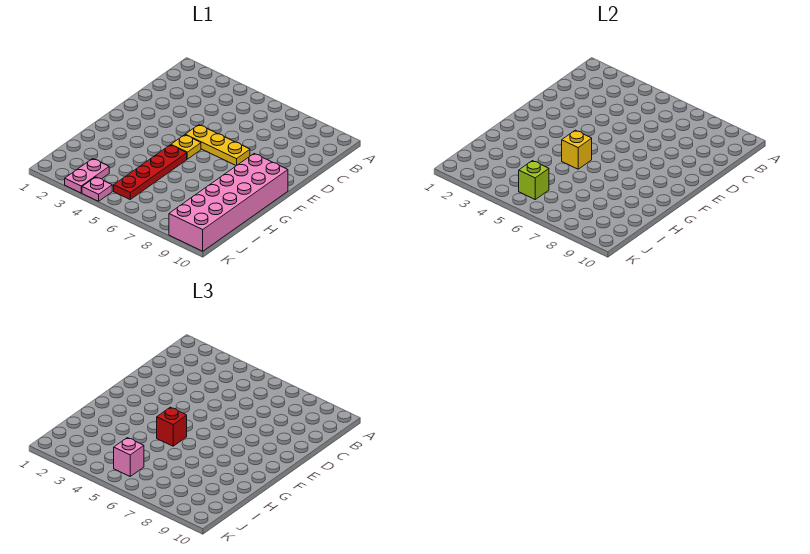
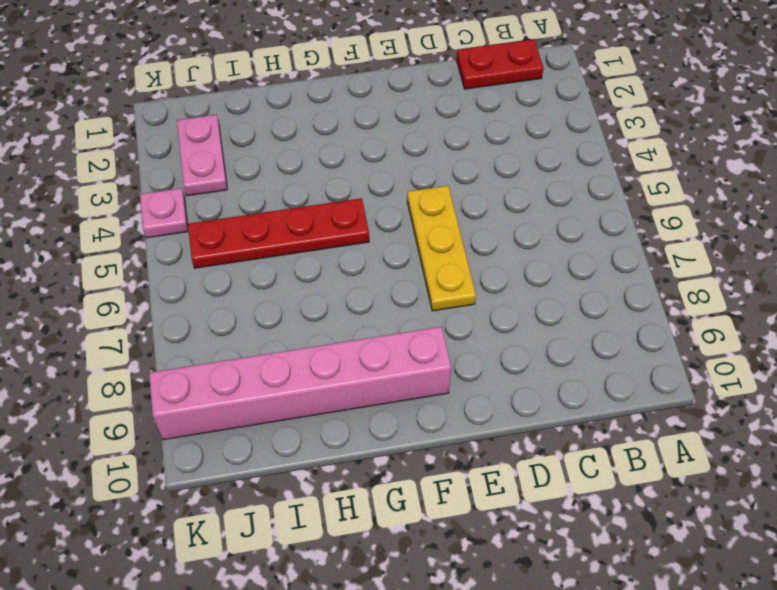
red 1x2 plate [457,39,544,89] -> none
pink 1x6 brick [149,327,451,440] -> pink 2x6 brick [169,154,288,251]
pink 1x2 plate [177,115,227,196] -> pink 1x2 plate turned to [65,159,109,193]
none -> yellow 1x1 plate [171,135,201,159]
none -> yellow 1x1 brick [562,130,592,169]

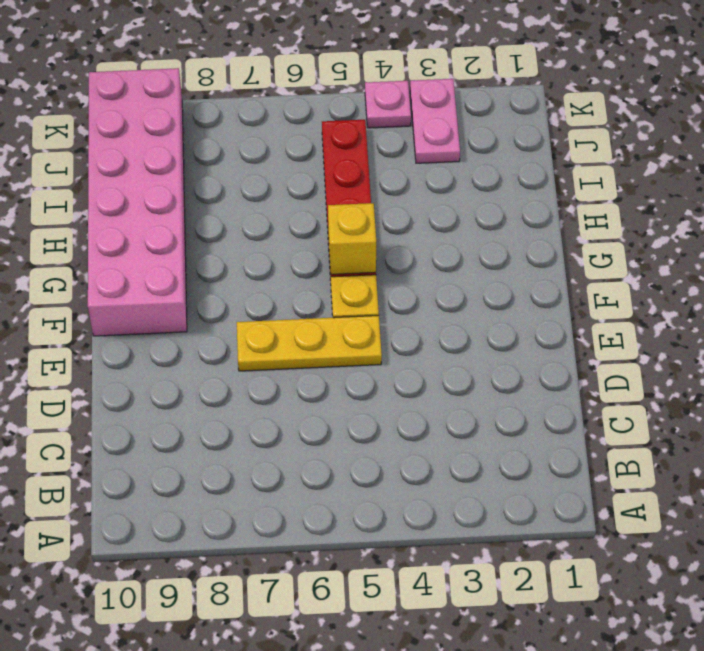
none -> lime 1x1 brick [519,161,549,199]
none -> red 1x1 brick [157,407,187,446]

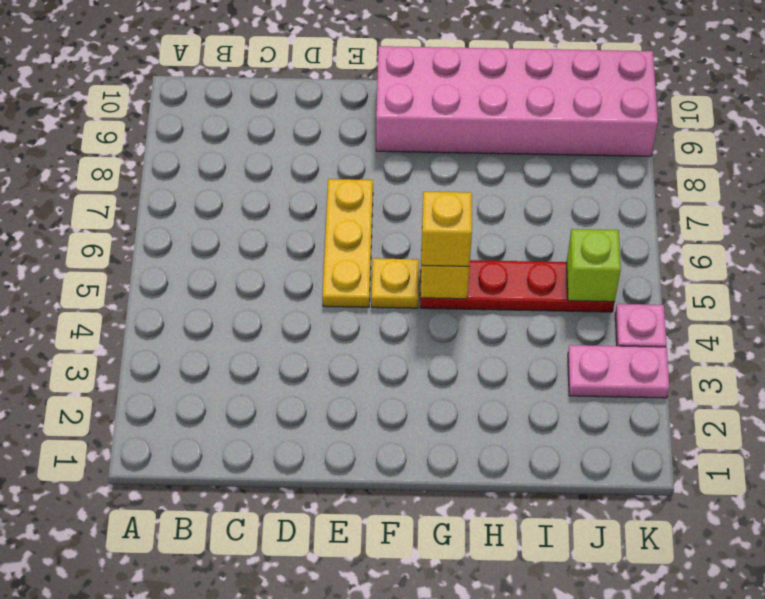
yellow 1x1 brick [422,192,472,266] -> red 1x1 brick [157,407,187,446]
none -> pink 1x1 brick [114,438,144,476]

